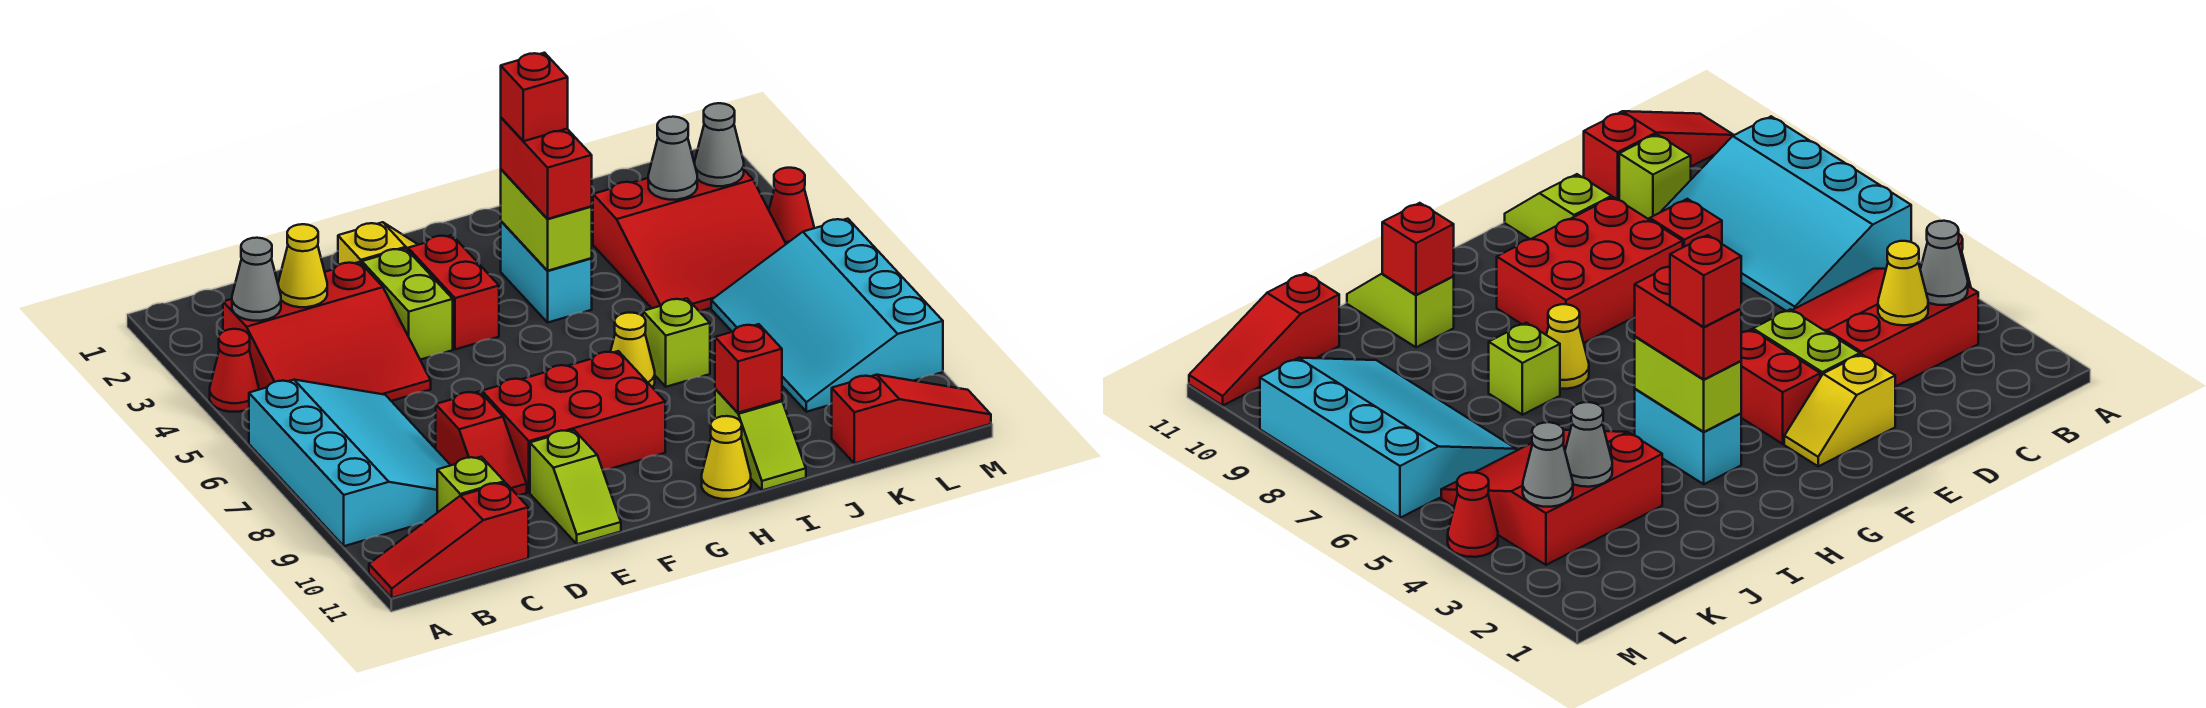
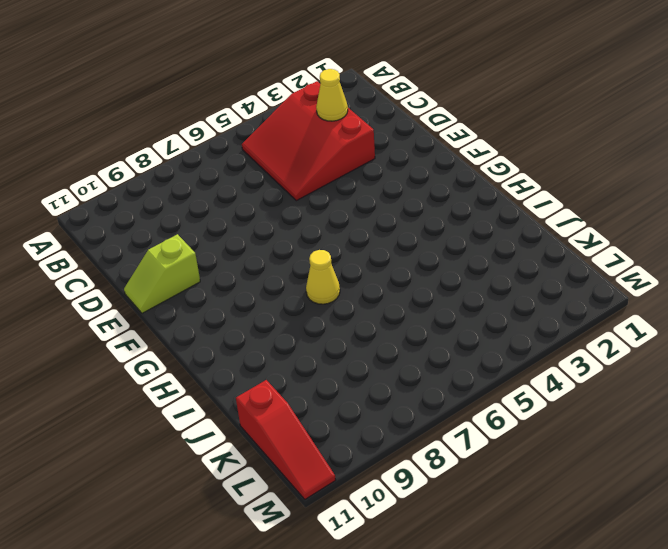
none -> red 1x1 cone [210,329,259,412]
none -> cyan 3x4 slope [249,380,451,546]
none -> red 1x3 slope [369,483,528,598]

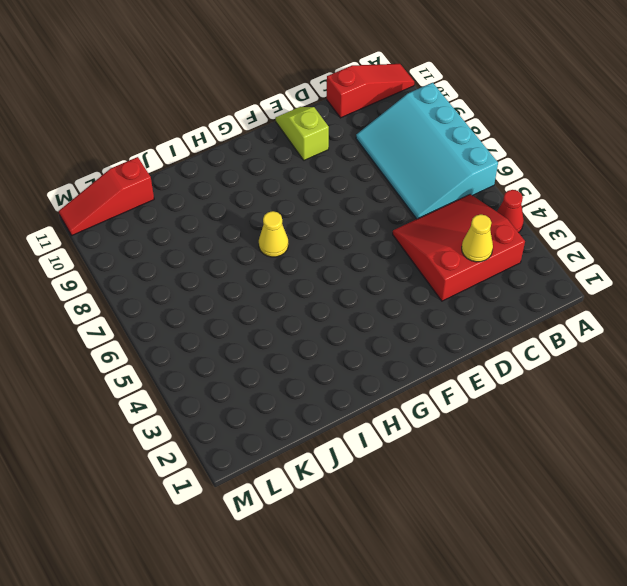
none -> lime 1x1 brick [437,457,504,513]
none -> red 1x2 slope [436,391,527,496]
none -> yellow 1x2 slope [338,222,418,265]

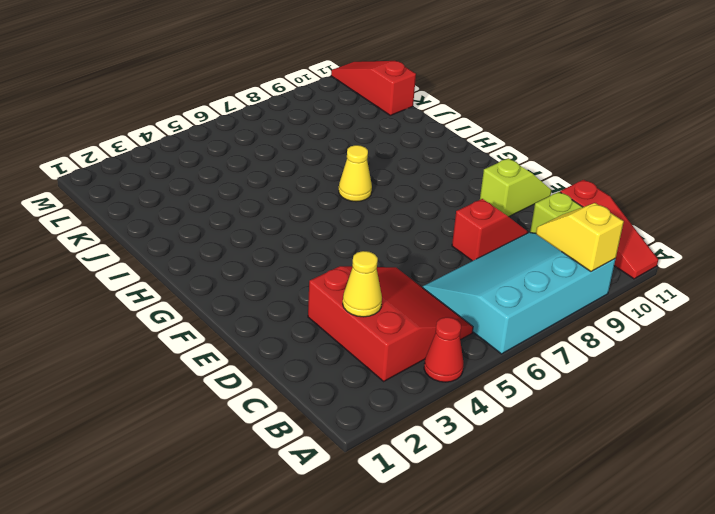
yellow 1x2 slope [536,203,624,272] -> yellow 1x2 slope moved to [338,222,418,265]
none -> lime 1x2 brick [362,248,453,360]
none -> red 2x3 brick [482,351,665,492]
none -> red 1x2 brick [408,235,499,349]

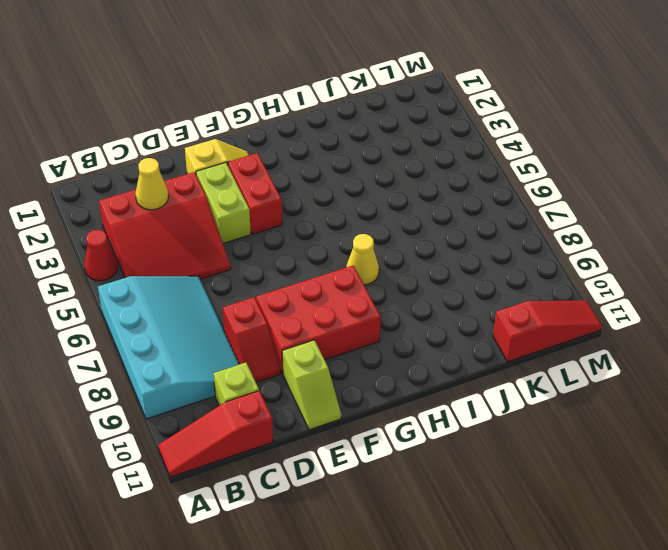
none -> cyan 1x2 brick [501,221,592,322]
none -> yellow 1x1 cone [702,416,751,499]
none -> lime 1x1 brick [643,298,710,387]

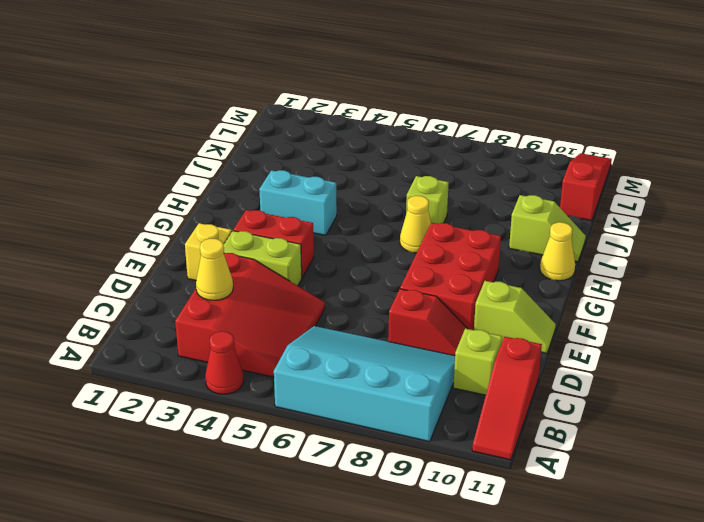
none -> red 3x3 slope [593,170,786,311]
none -> cyan 3x4 slope [711,219,943,412]
none -> red 1x1 cone [769,168,814,244]

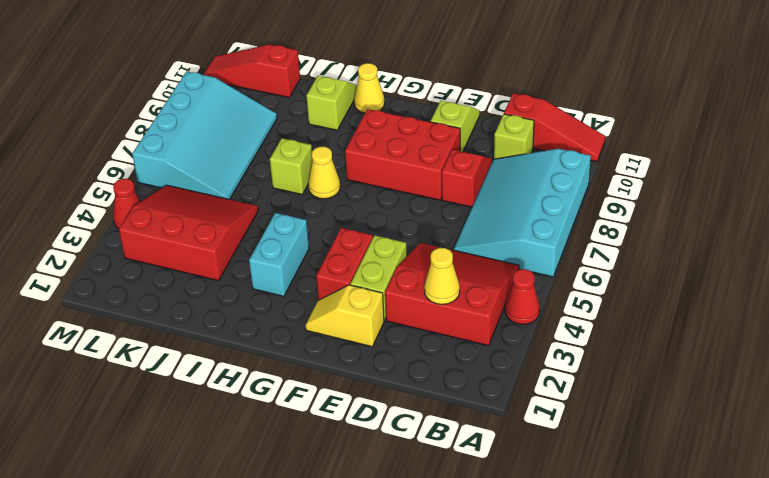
none -> grey 1x1 cone [232,238,281,321]
none -> lime 1x2 brick [501,169,592,271]
none -> red 1x1 brick [715,324,782,413]

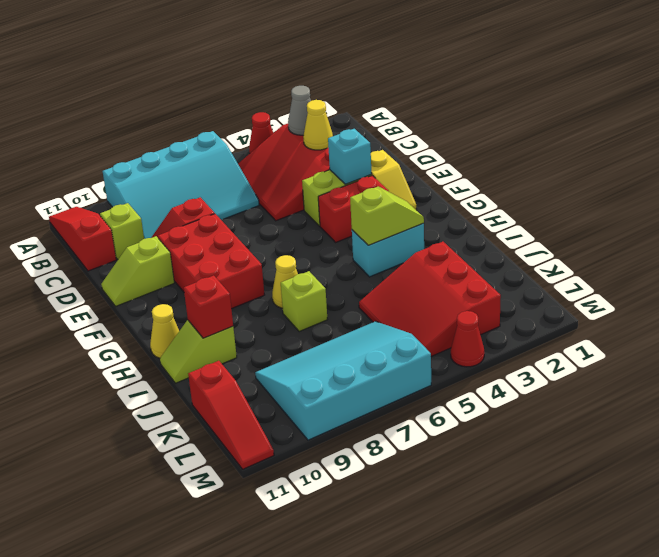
cyan 1x1 brick [328,129,372,184] -> none
lime 1x2 slope [350,186,424,245] -> lime 1x2 brick [501,169,592,271]
none -> grey 1x1 cone [648,117,697,200]
none -> grey 1x1 cone [695,103,744,186]
none -> red 1x2 brick [501,118,592,219]

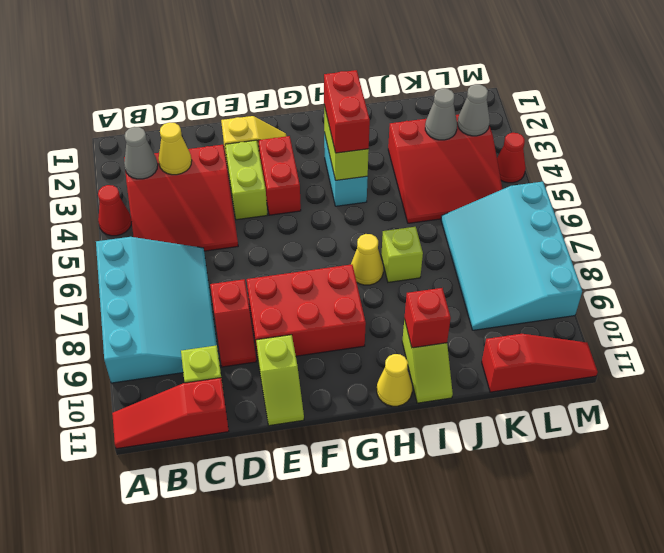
none -> red 1x1 brick [501,53,568,141]

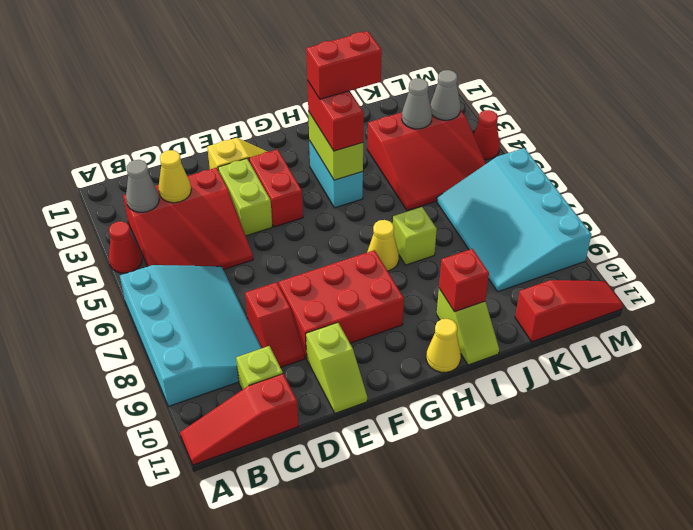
red 1x2 brick [306,31,382,99] -> red 1x1 brick [501,53,568,141]

